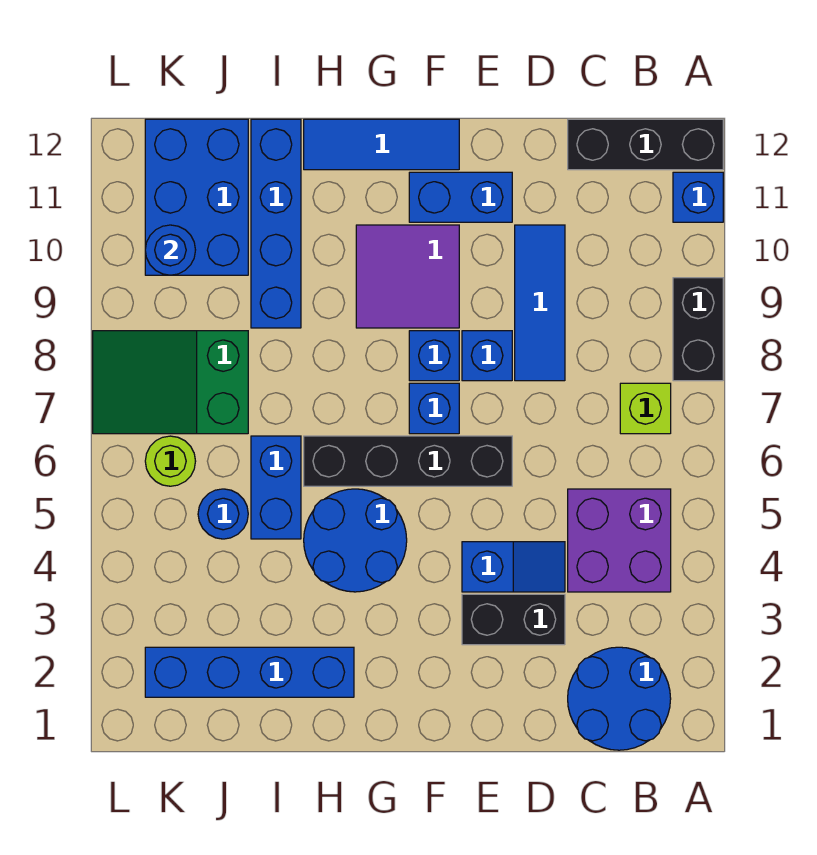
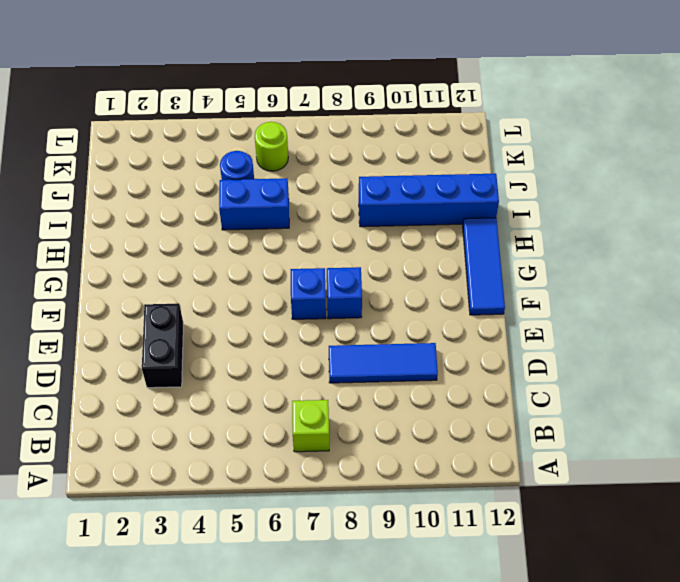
none -> black 1x2 brick [673,278,723,381]
none -> blue 1x1 brick [673,172,723,222]
none -> black 1x3 brick [568,119,723,170]

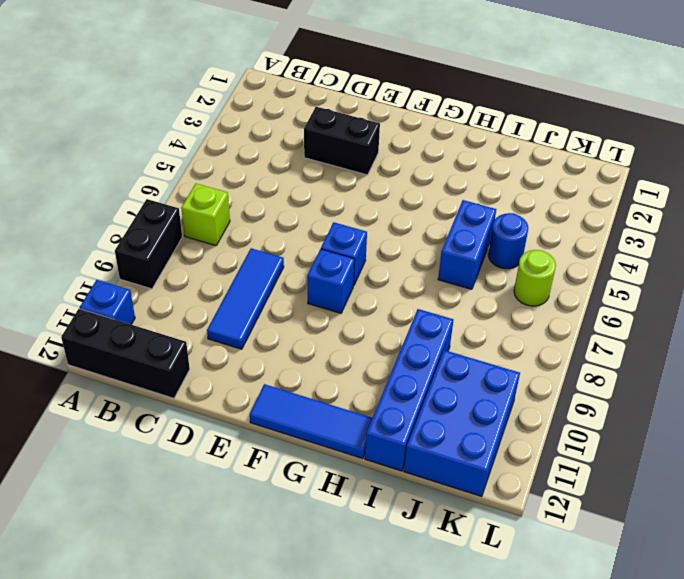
none -> blue 2x2 round brick [568,647,671,750]
none -> purple 2x2 brick [568,489,671,592]
none -> blue 1x2 slope [462,542,565,592]

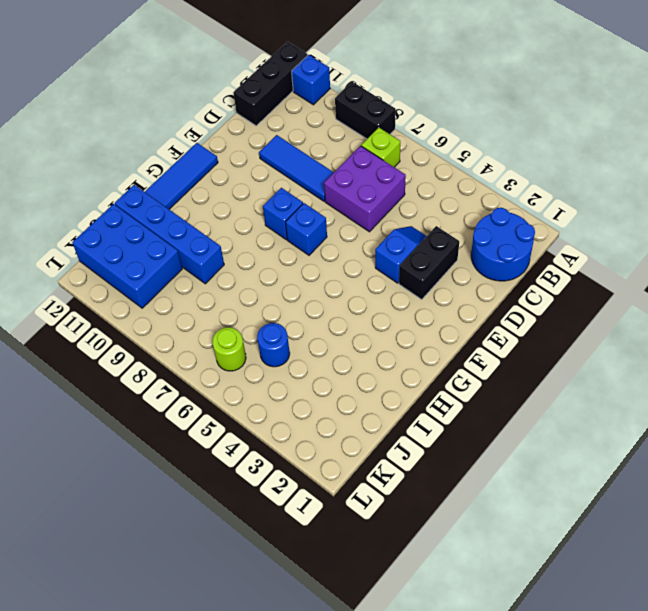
purple 2x2 brick [324,146,406,232] -> purple 2x2 brick moved to [568,489,671,592]
none -> black 1x4 brick [304,436,512,486]
none -> blue 1x1 brick [462,331,512,381]
none -> blue 1x2 brick [409,172,512,222]

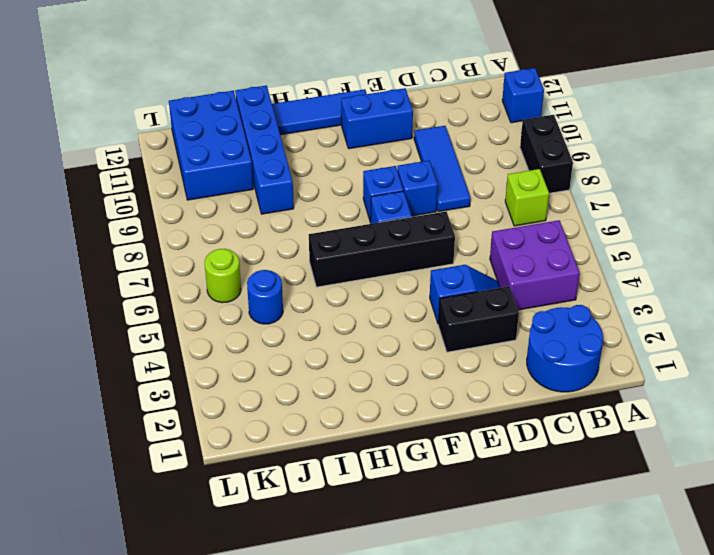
none -> black 1x3 brick [568,119,723,170]
none -> purple 2x2 tile [356,225,459,328]
none -> blue 2x2 round brick [304,489,407,592]

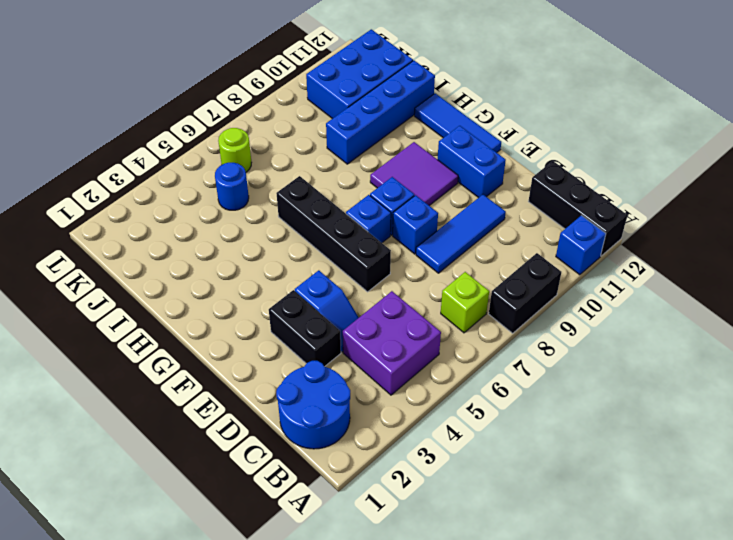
none -> blue 2x2 round brick [304,489,407,592]
none -> blue 1x4 brick [145,647,354,697]
none -> blue 1x2 brick [251,436,301,539]

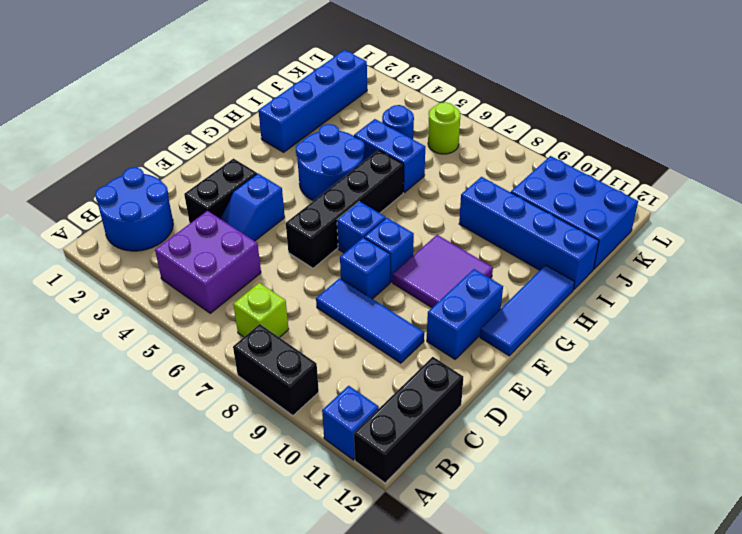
none -> green 2x3 slope [93,331,248,434]
none -> blue 1x1 round brick [145,225,195,275]

